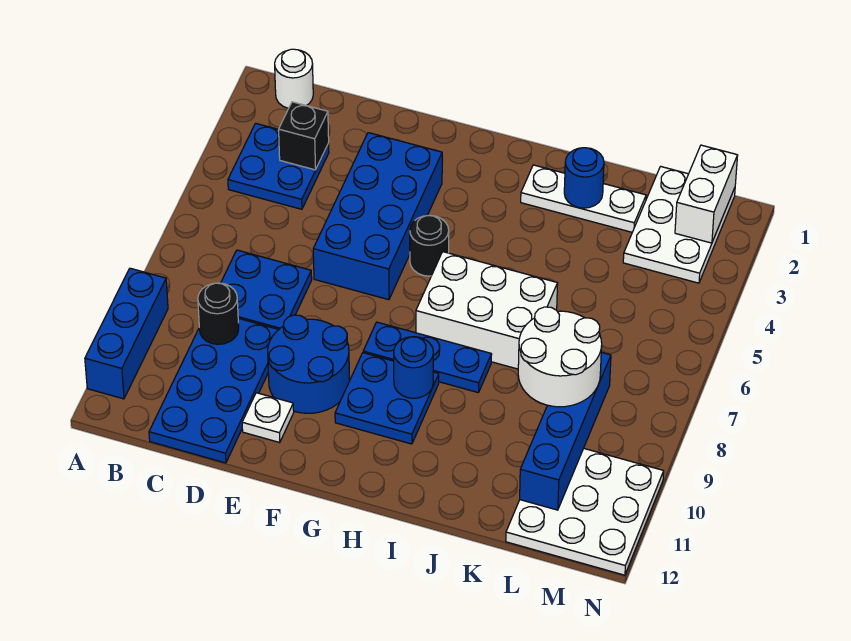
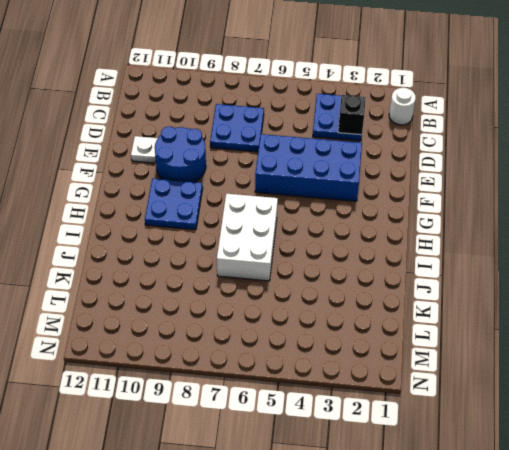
none -> blue 1x3 brick [85,268,168,399]
none -> blue 2x4 plate [149,318,278,463]
none -> black 1x1 round brick [410,215,449,276]

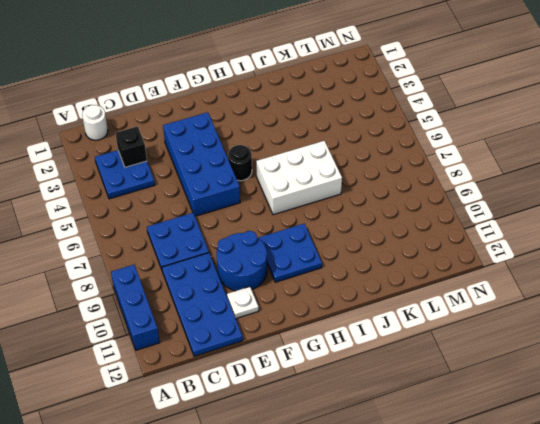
none -> blue 1x3 plate [363,322,492,393]
none -> white 1x3 plate [521,165,646,232]
none -> white 2x3 plate [623,166,735,283]

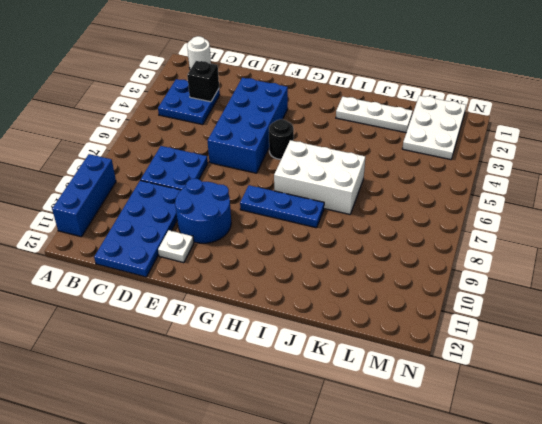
none -> blue 2x2 plate [335,353,439,444]
none -> white 3x3 plate [506,448,664,575]
none -> black 1x1 round brick [198,283,239,344]

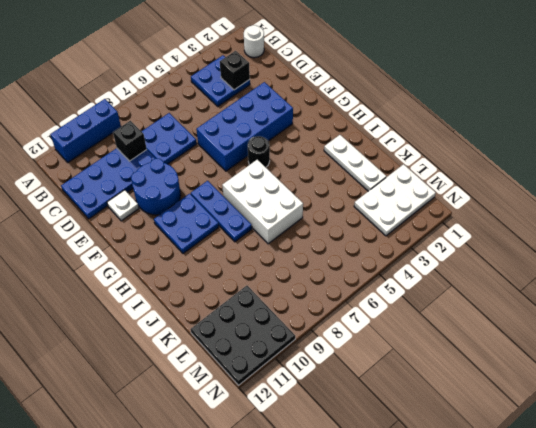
black 1x1 brick [113,121,147,161] -> black 1x1 round brick [198,283,239,344]
black 3x3 plate [190,286,295,385] -> white 3x3 plate [506,448,664,575]
none -> blue 1x1 round brick [394,337,433,398]
none -> blue 1x1 round brick [564,148,604,208]
none -> blue 1x4 brick [520,352,611,510]

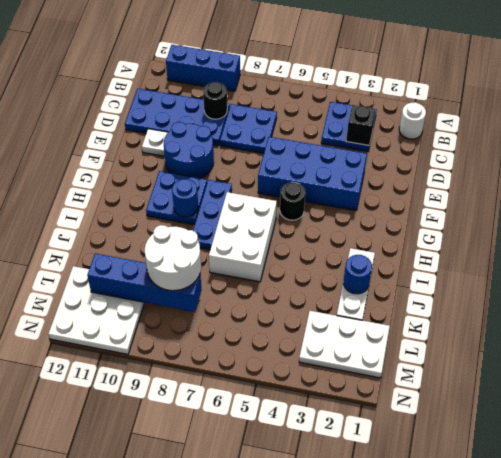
none -> white 1x2 brick [675,145,738,243]

